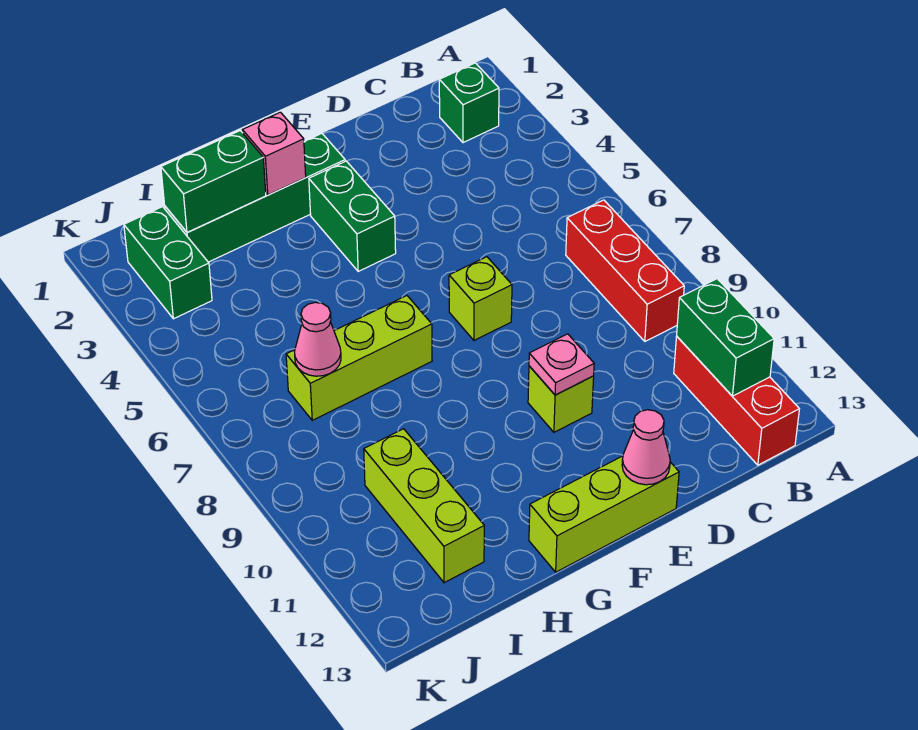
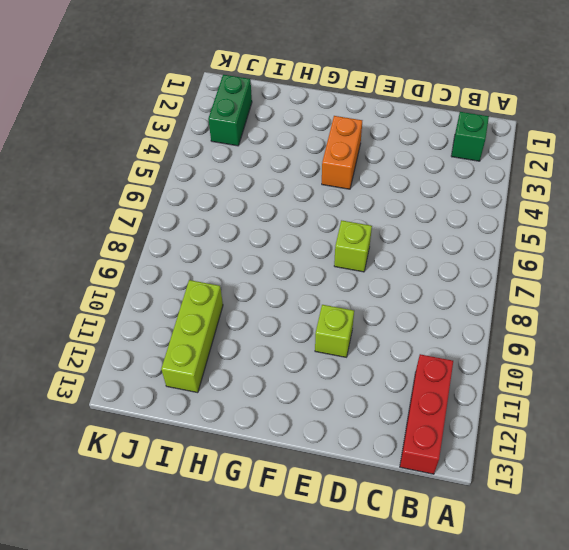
orange 1x2 brick [322,116,362,189] -> green 1x2 brick [309,161,396,271]
none -> red 1x3 brick [566,200,684,341]
none -> lime 1x3 brick [529,456,679,572]
none -> green 1x4 brick [165,133,345,262]

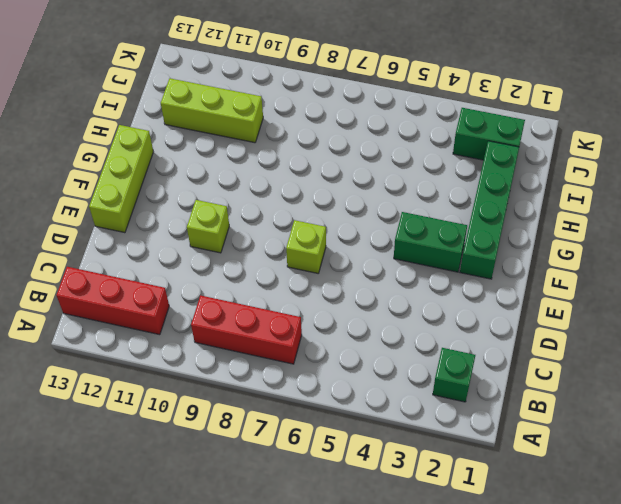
none -> lime 1x3 brick [286,296,432,420]
none -> green 1x2 brick [677,279,774,396]
none -> pink 1x1 plate [529,334,594,395]

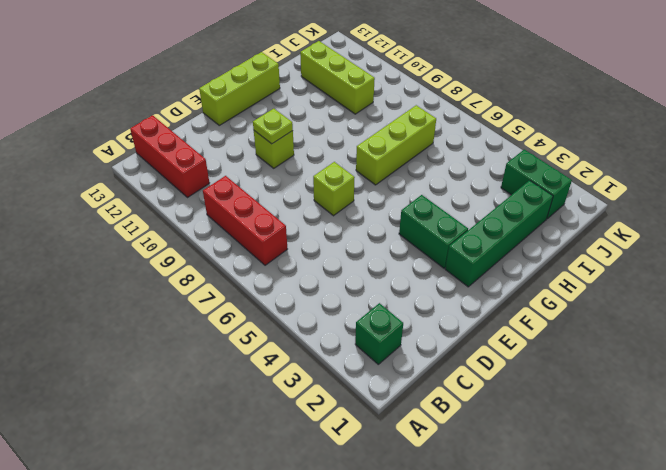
lime 1x1 plate [253,109,293,144] -> pink 1x1 plate [529,334,594,395]
none -> green 1x2 brick [677,279,774,396]
none -> pink 1x1 cone [622,410,670,485]
none -> pink 1x1 brick [242,112,306,195]

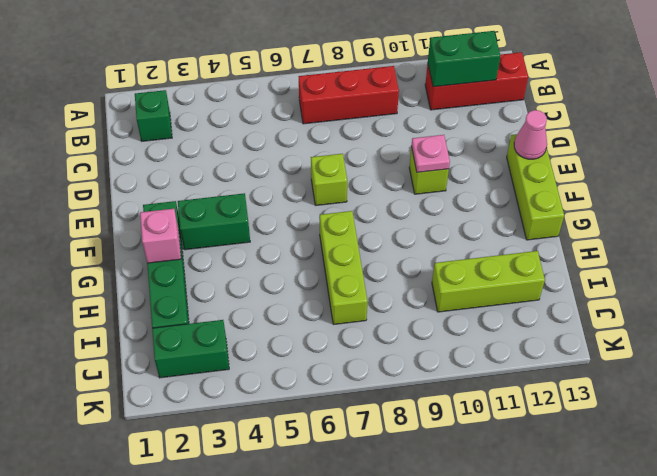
none -> green 1x2 brick [161,131,266,233]
none -> pink 1x1 cone [295,302,341,376]

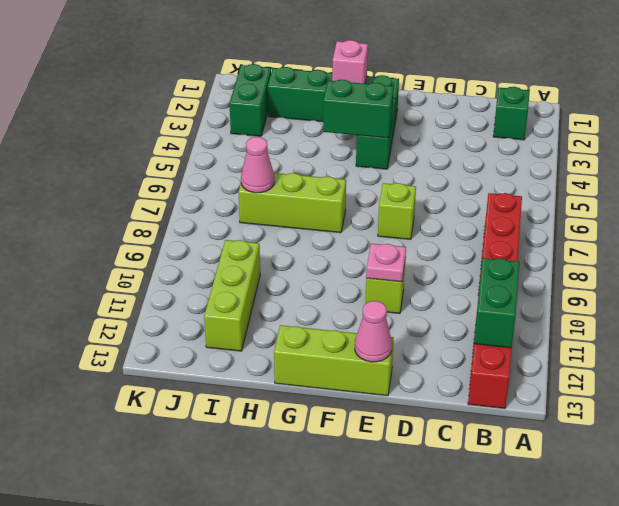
green 1x2 brick [323,80,394,138] -> green 1x2 brick moved to [161,131,266,233]

